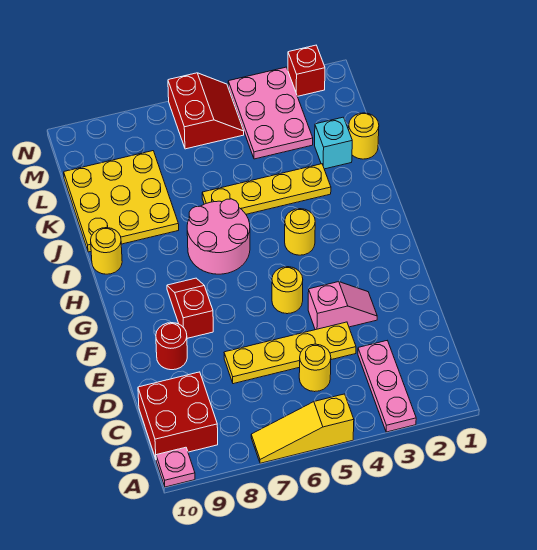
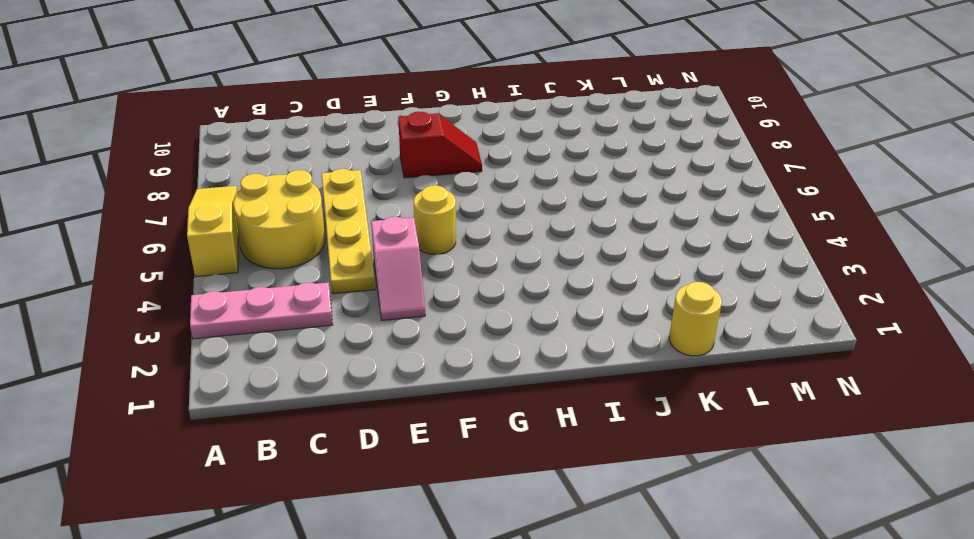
yellow 2x2 round brick [234,170,325,269] -> yellow 1x1 round brick [299,344,331,392]
none -> pink 1x1 plate [156,447,195,487]
none -> red 2x2 brick [138,372,218,459]
none -> red 1x1 round brick [156,323,187,370]

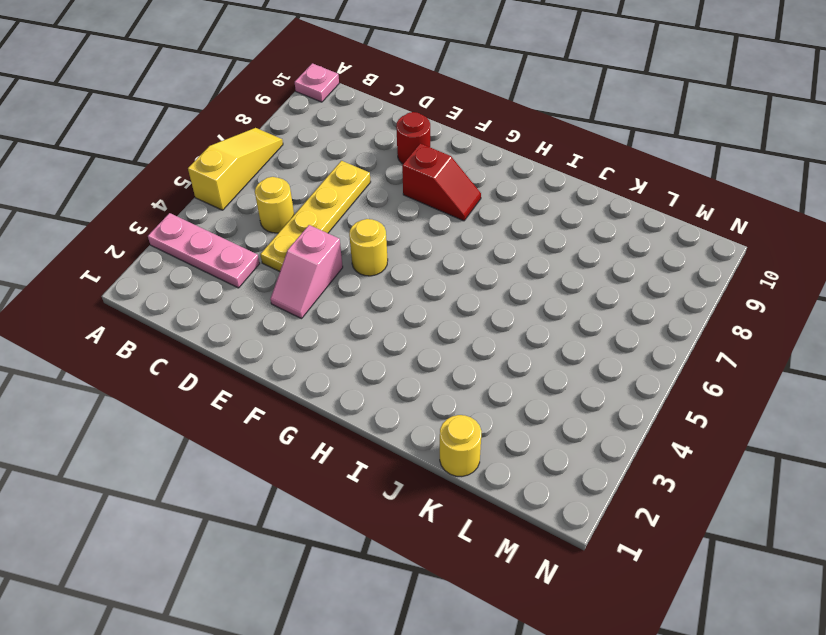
none -> red 2x2 brick [138,372,218,459]
none -> yellow 1x1 round brick [285,209,315,255]
none -> pink 2x2 round brick [187,199,250,274]

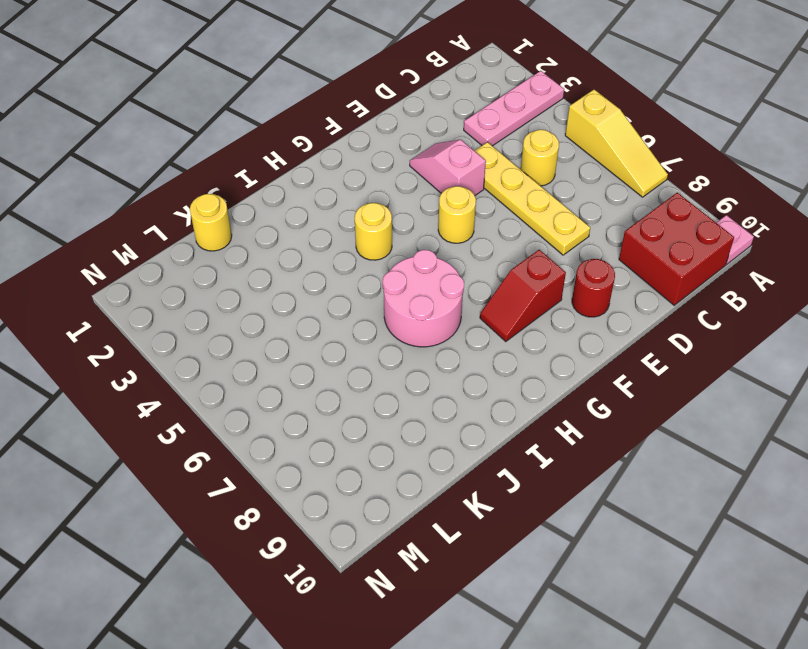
none -> yellow 1x1 round brick [91,227,122,274]
none -> yellow 1x4 plate [202,164,331,214]
none -> yellow 3x3 plate [64,151,179,252]

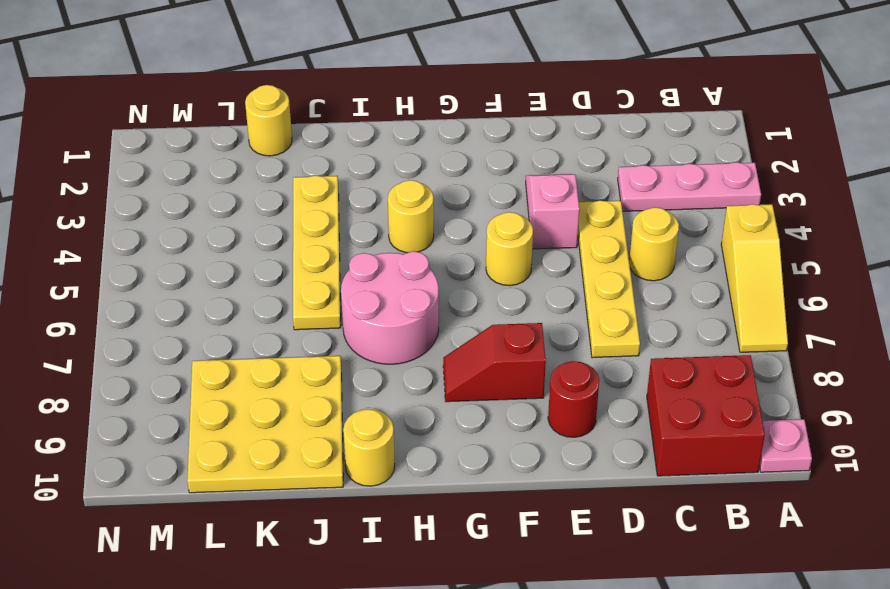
none -> cyan 1x1 brick [315,117,352,169]
none -> pink 2x3 plate [228,67,313,159]
none -> red 2x2 slope [168,73,244,149]

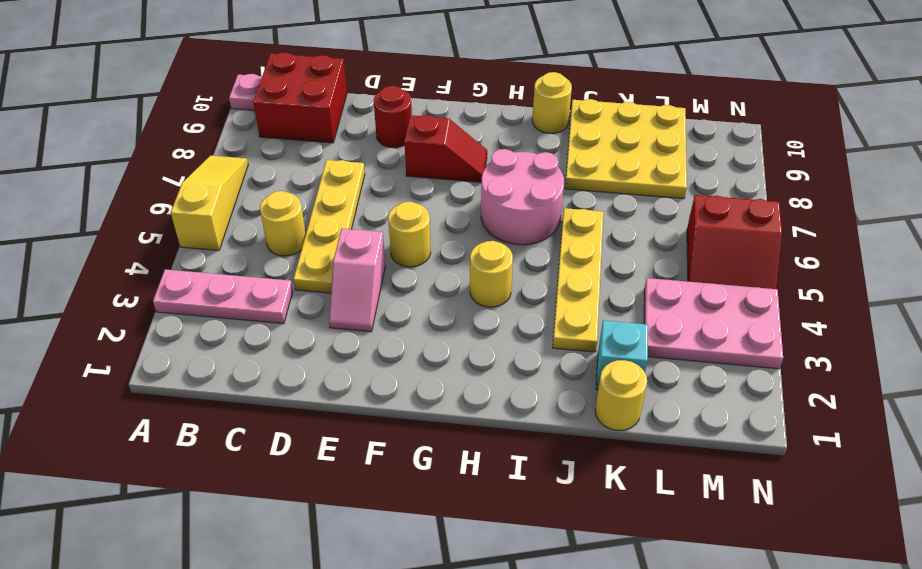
none -> red 1x1 brick [288,45,325,96]

